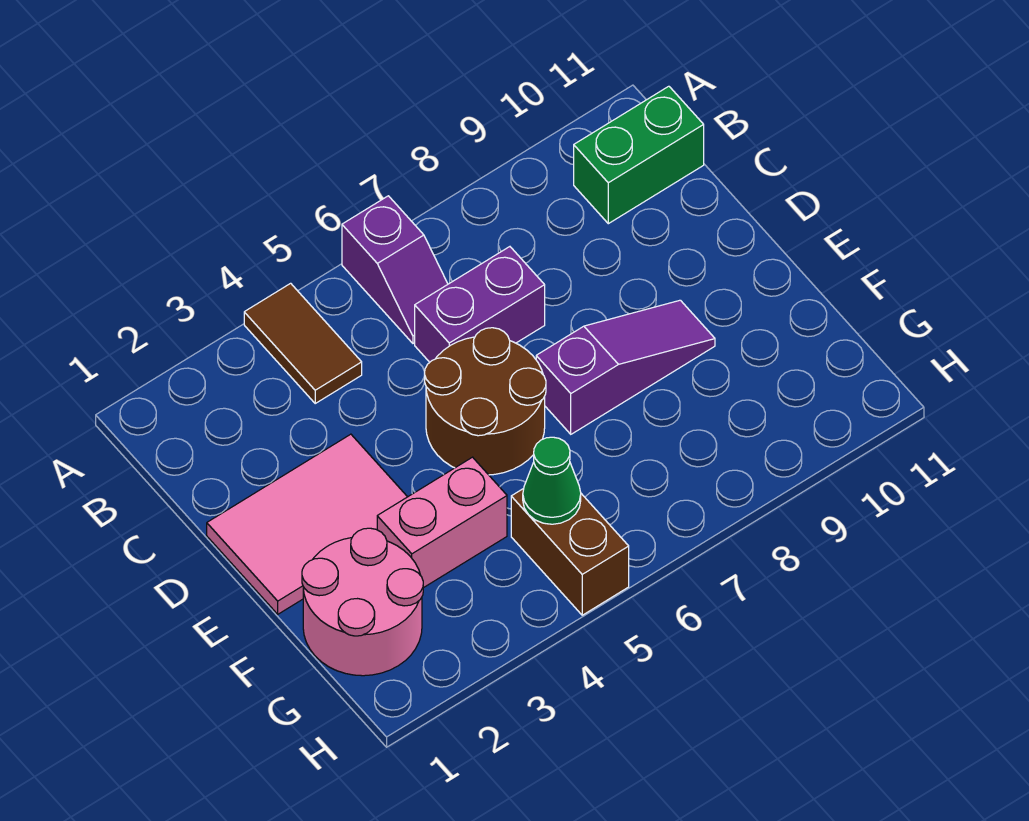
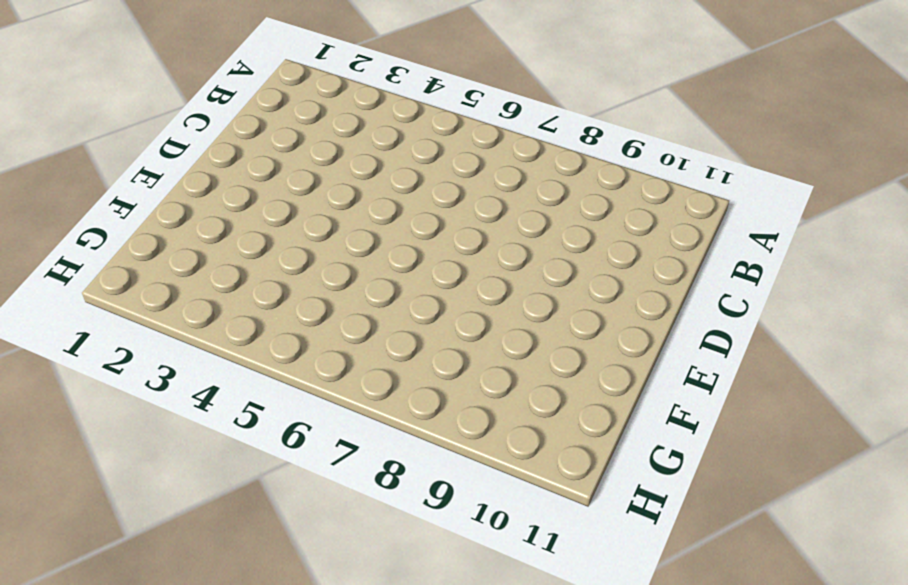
none -> brown 1x2 tile [244,283,362,403]
none -> purple 1x2 slope [342,196,448,343]

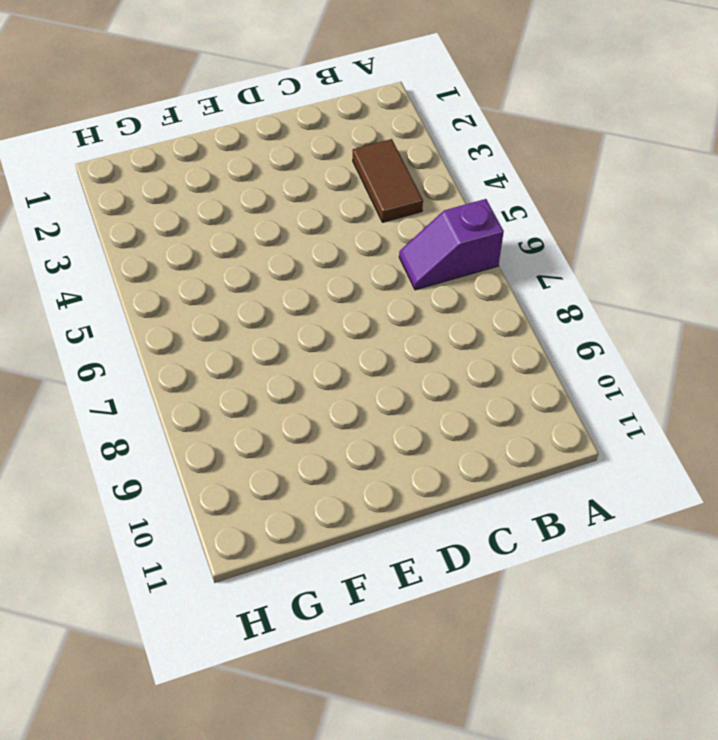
brown 1x2 tile [353,139,423,222] -> brown 1x2 tile turned to [244,283,362,403]
none -> green 1x2 brick [574,86,704,224]
none -> purple 1x2 brick [415,247,545,362]

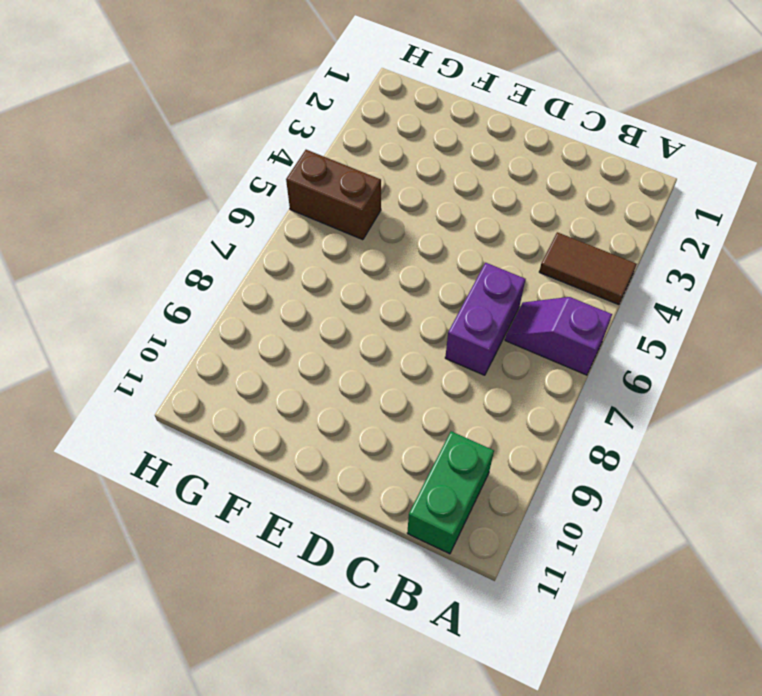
none -> pink 2x3 tile [207,434,407,614]
none -> brown 2x2 round brick [425,328,546,475]

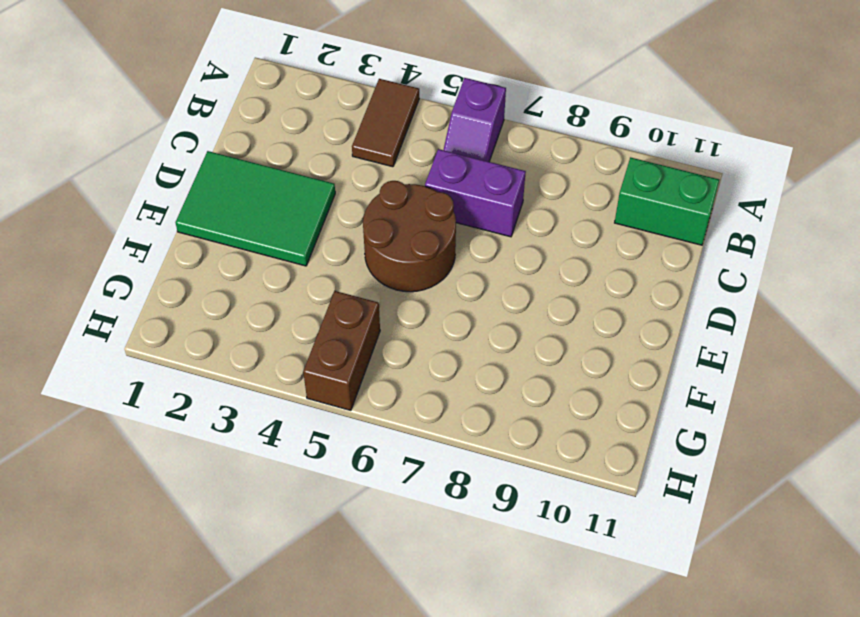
green 2x3 tile [176,151,335,266] -> pink 2x3 tile [207,434,407,614]
none -> purple 1x3 slope [536,300,715,434]
none -> pink 2x2 round brick [302,528,423,676]

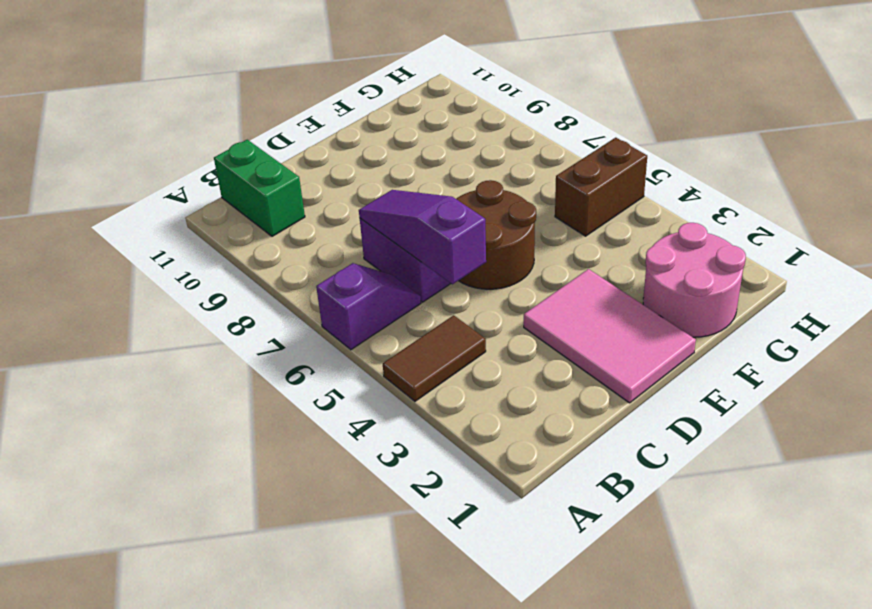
purple 1x3 slope [359,190,486,284] -> purple 1x3 slope moved to [536,300,715,434]
none -> pink 1x2 brick [377,457,507,588]
none -> green 1x1 cone [523,437,581,524]

